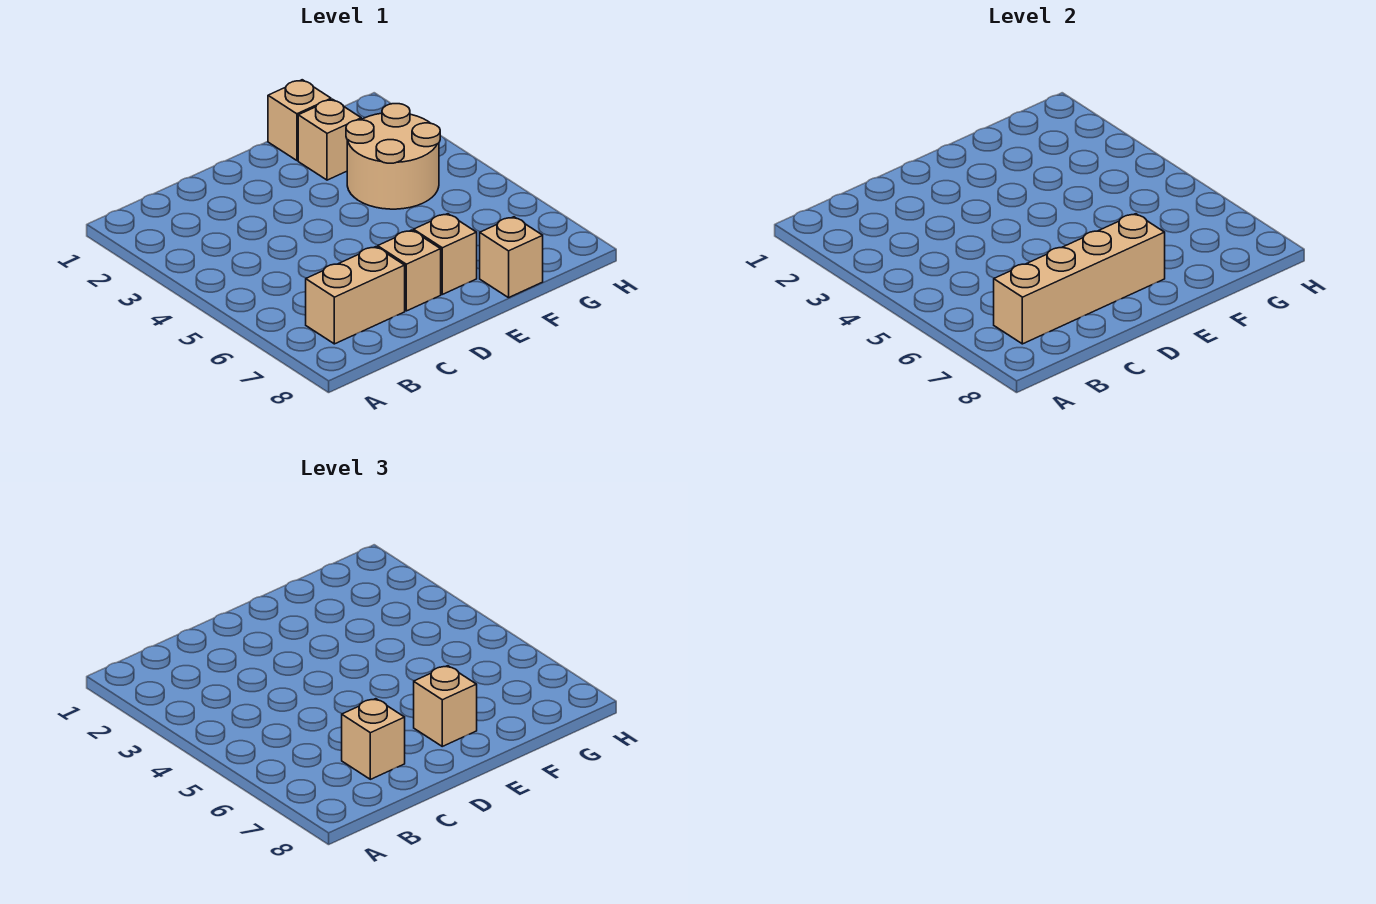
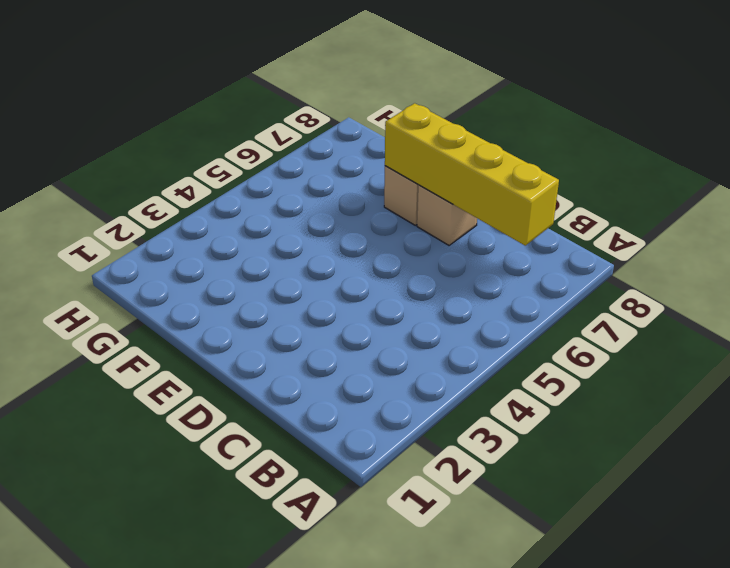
yellow 1x4 brick [385,103,559,245] -> tan 1x4 brick [994,214,1165,344]
none -> tan 1x2 brick [306,247,405,344]
none -> tan 1x1 brick [268,80,331,160]

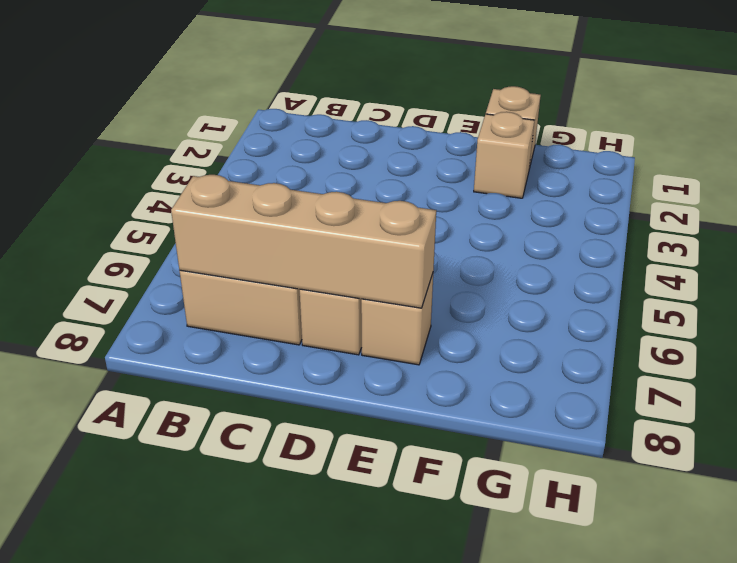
none -> tan 2x2 round brick [346,104,440,209]
none -> tan 1x1 brick [480,217,543,298]

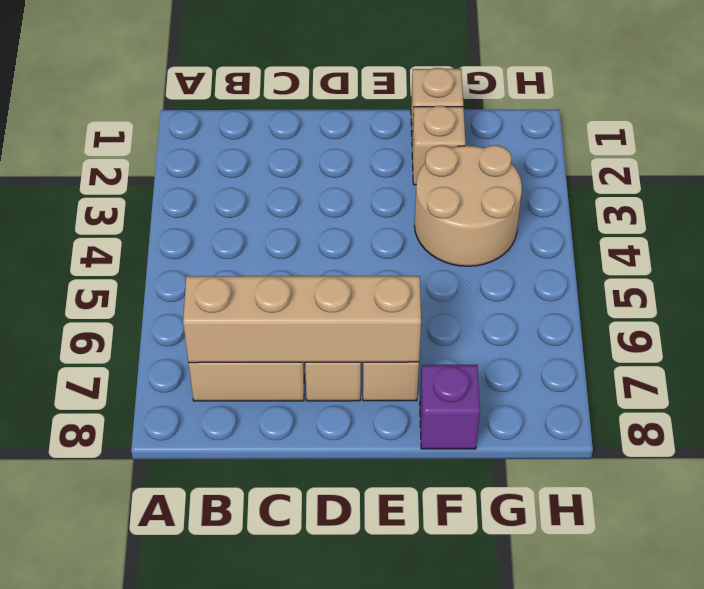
purple 1x1 brick [420,365,480,449] -> tan 1x1 brick [480,217,543,298]
none -> tan 1x1 brick [342,699,405,779]
none -> tan 1x1 brick [414,666,477,746]

